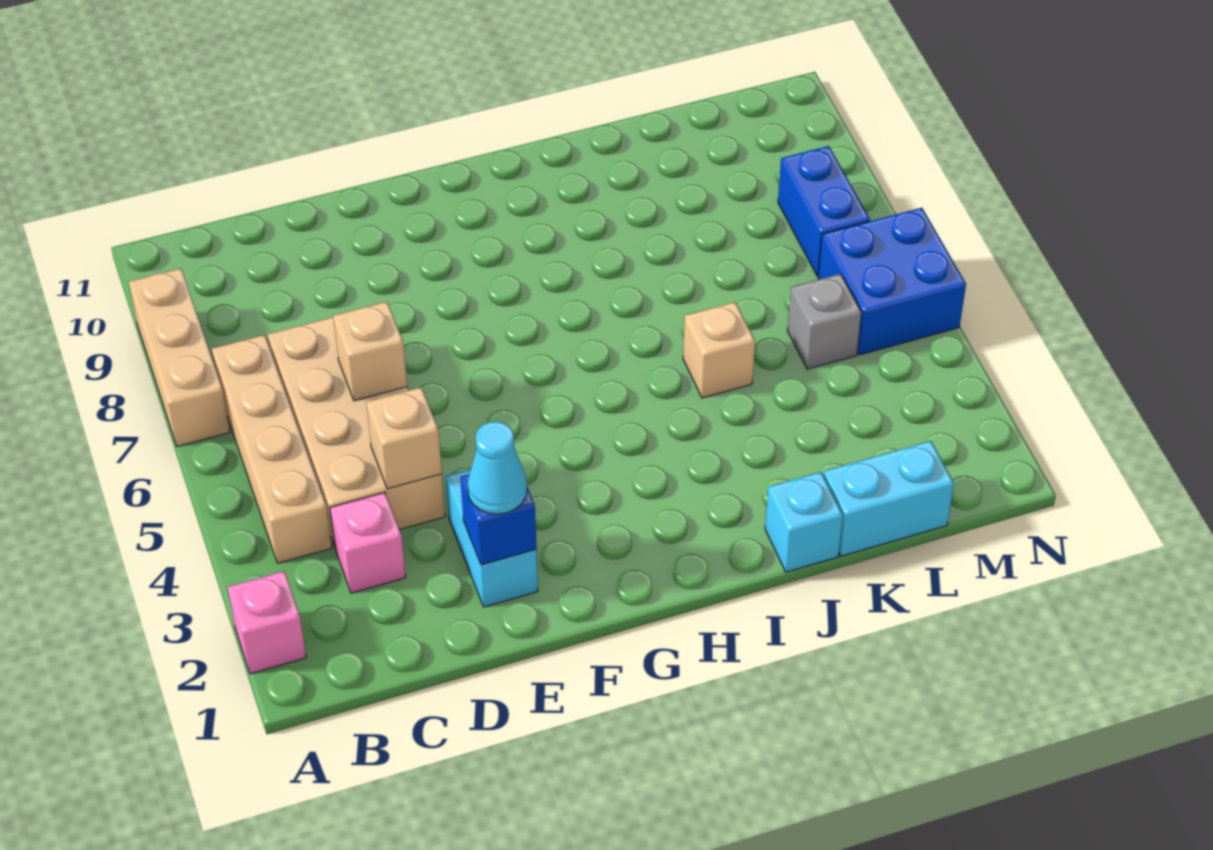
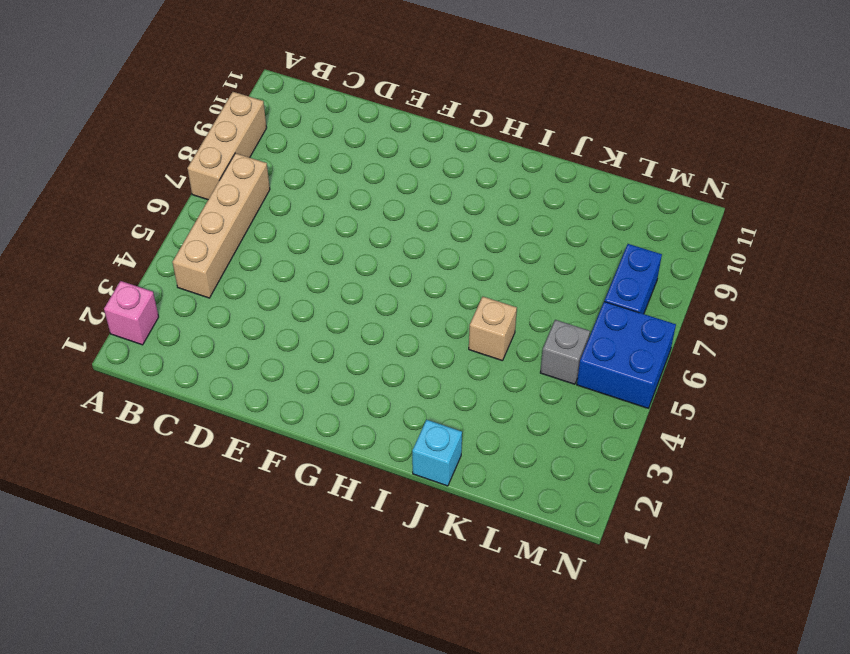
none -> pink 1x1 brick [330,492,406,593]
none -> tan 2x4 brick [268,317,445,547]
none -> cyan 1x2 brick [446,469,538,607]

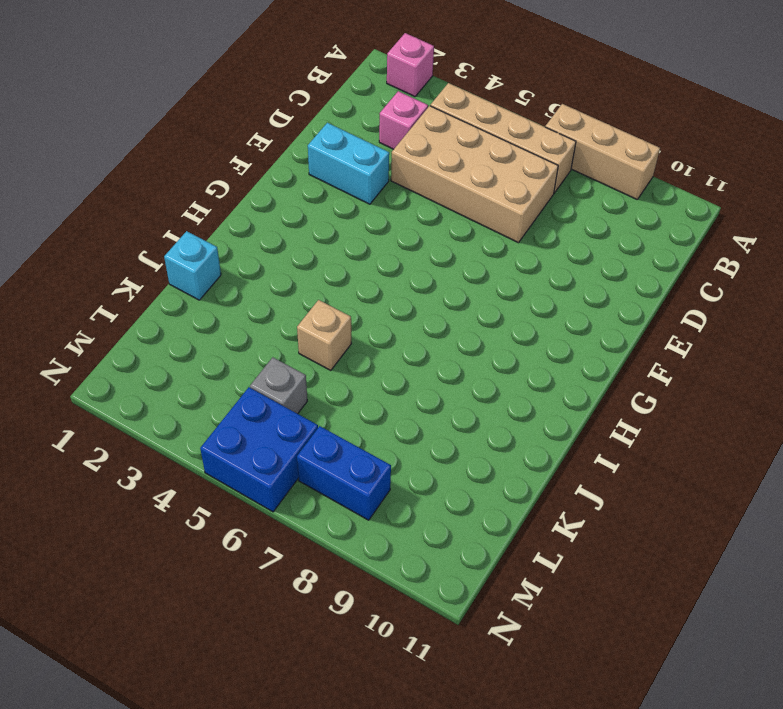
none -> cyan 1x2 brick [823,441,954,556]
none -> tan 1x1 brick [366,387,442,489]
none -> tan 1x1 brick [333,302,407,401]

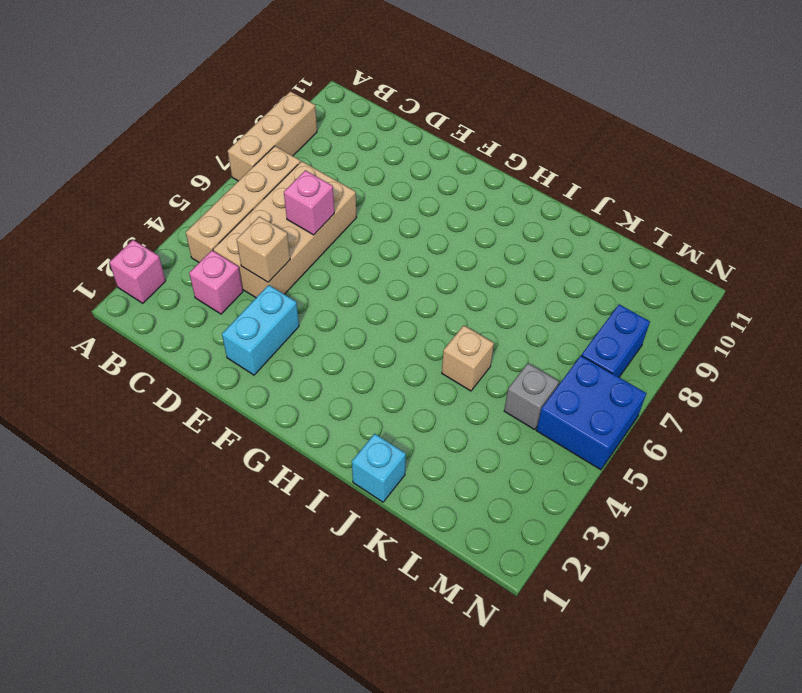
pink 1x1 brick [284,170,334,235] -> tan 1x1 brick [333,302,407,401]
none -> cyan 1x2 brick [823,441,954,556]
none -> blue 1x1 brick [460,474,536,565]
none -> cyan 1x1 cone [467,422,527,514]

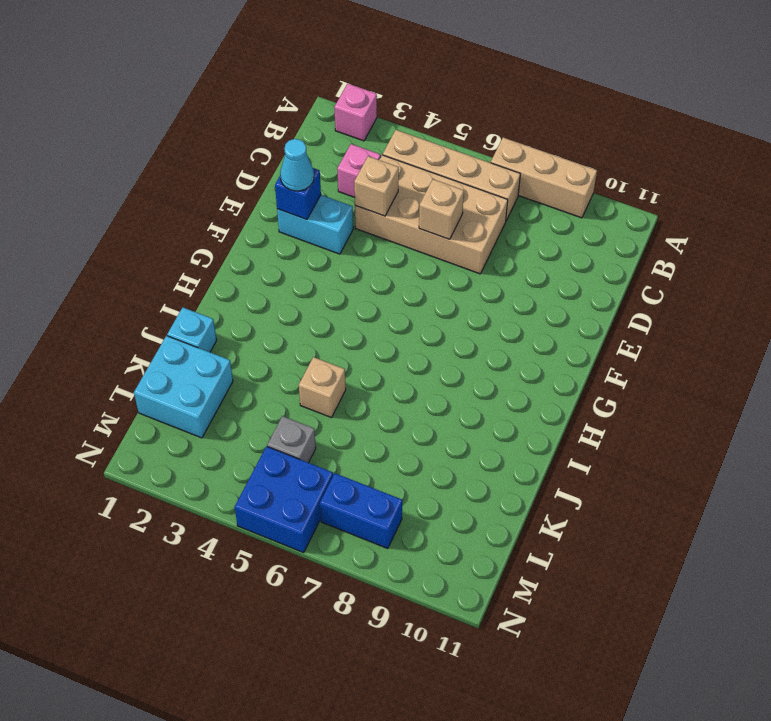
cyan 2x2 brick [134,336,233,438] -> cyan 1x2 brick [823,441,954,556]

